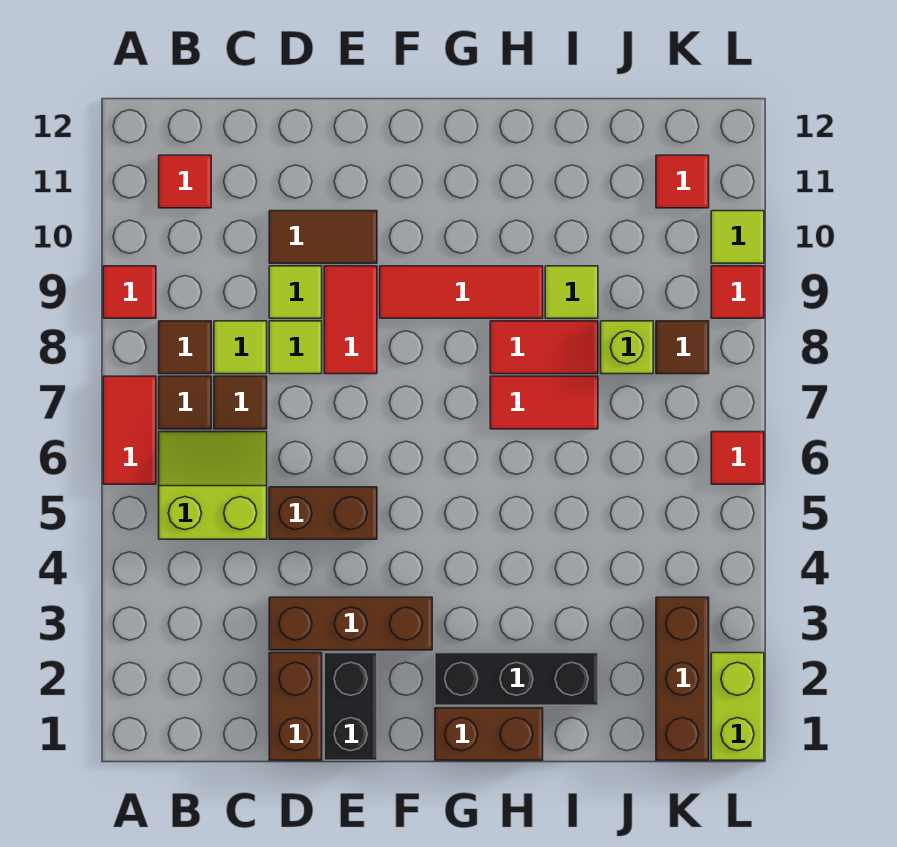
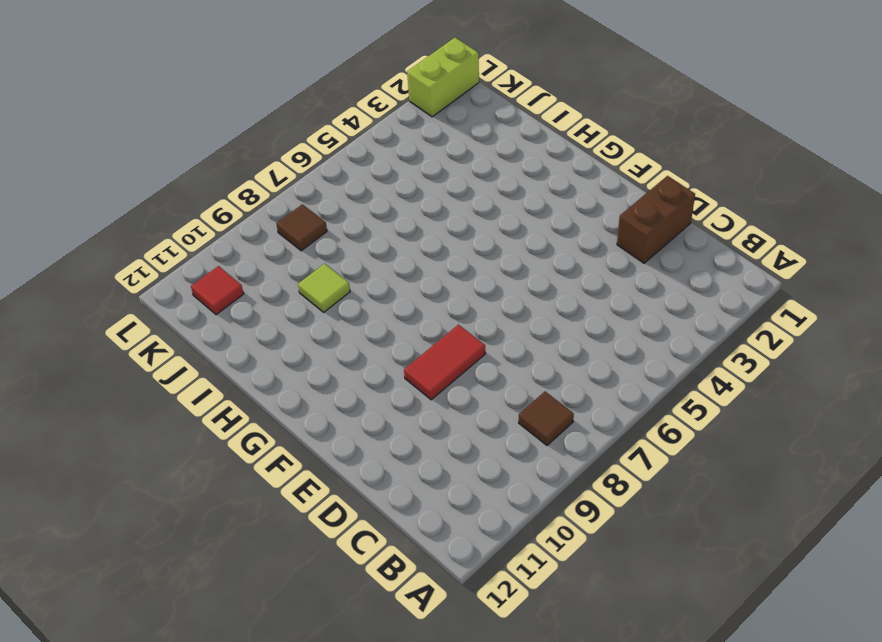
none -> red 1x2 tile [103,376,156,484]
none -> red 1x1 tile [103,266,156,318]
none -> lime 2x2 slope [159,432,267,539]
none -> brown 1x1 tile [159,376,211,429]

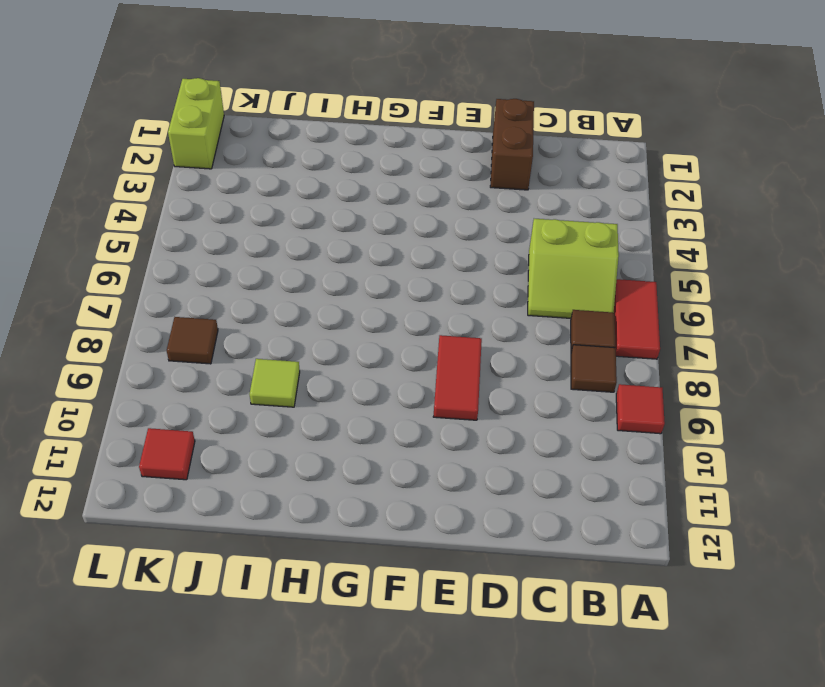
none -> red 1x1 tile [159,155,211,208]
none -> brown 1x1 tile [214,376,267,429]
none -> lime 1x1 tile [214,321,267,374]
none -> brown 1x3 brick [269,597,432,650]

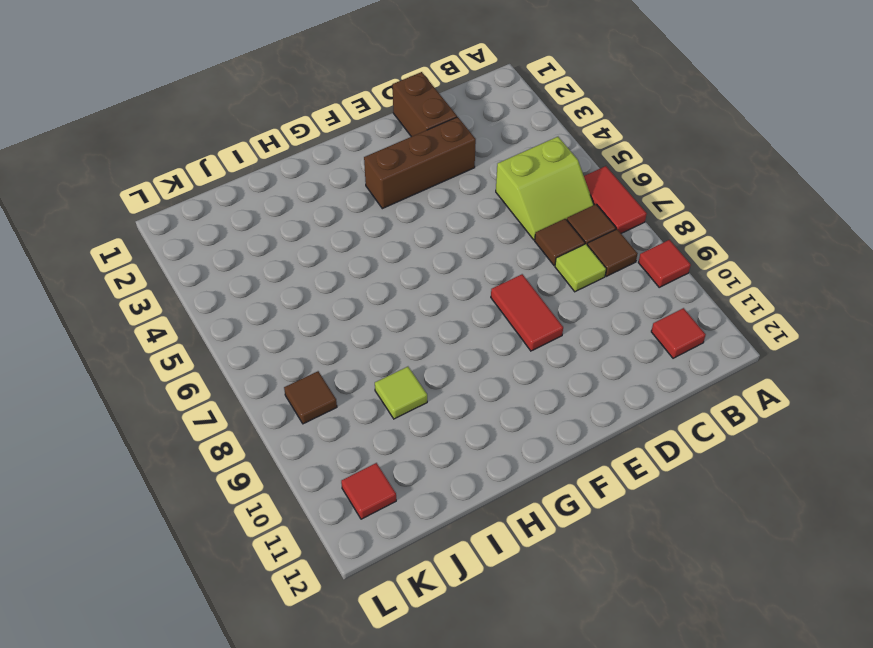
none -> brown 1x2 brick [269,487,377,539]
none -> lime 1x1 tile [269,321,322,374]
none -> lime 1x1 tile [269,266,322,318]
none -> brown 1x2 tile [269,211,377,263]

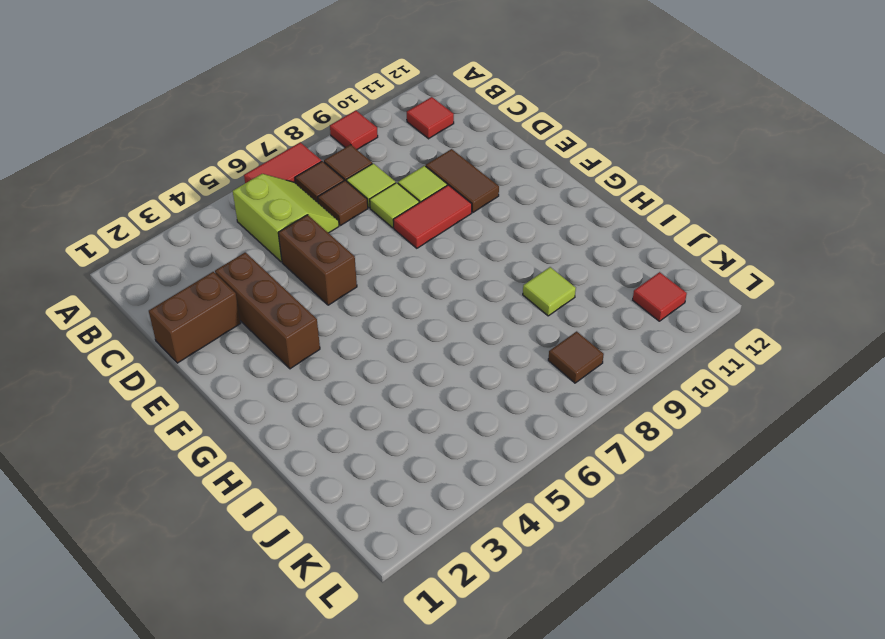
none -> black 1x2 brick [324,653,377,760]
none -> red 1x3 tile [380,266,543,318]
none -> brown 1x2 brick [435,708,543,760]
none -> black 1x3 brick [435,653,598,705]

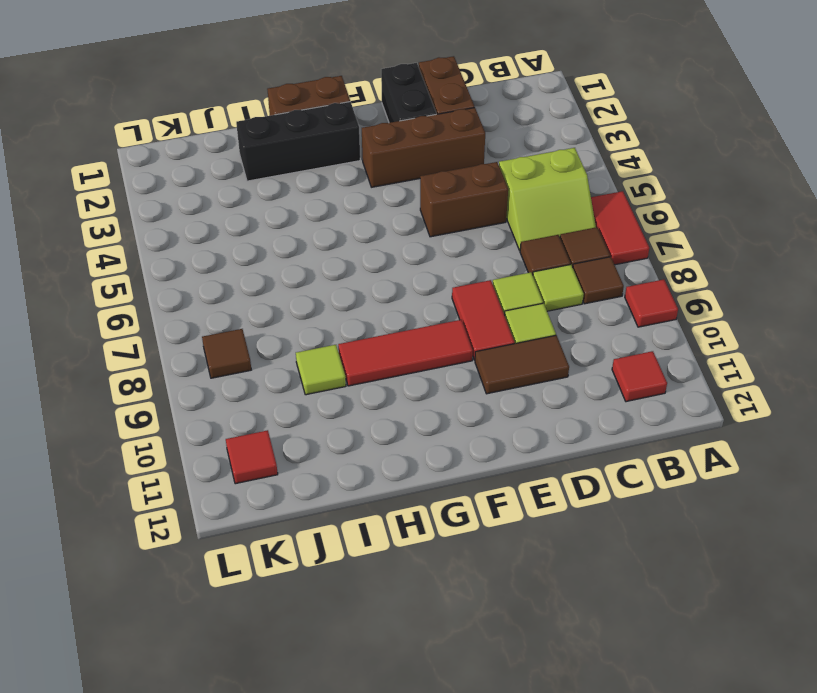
none -> red 1x2 tile [490,376,598,429]
none -> red 1x2 tile [490,321,598,374]
none -> lime 1x1 brick [601,321,653,374]
none -> brown 1x3 brick [656,597,709,760]

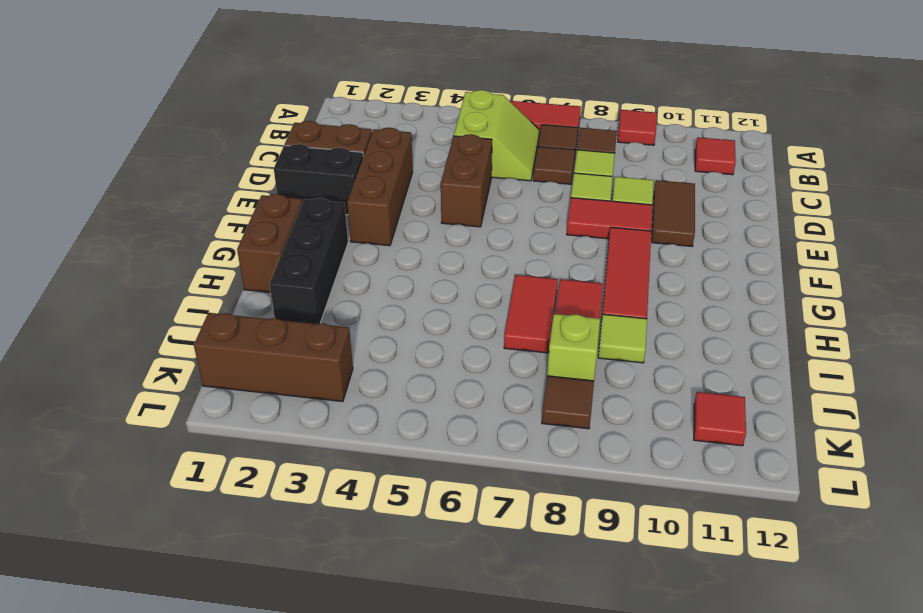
none -> lime 1x2 brick [711,653,764,760]
none -> red 1x1 tile [711,432,764,484]
none -> red 1x1 tile [711,266,764,318]
none -> lime 1x1 tile [711,211,764,263]

